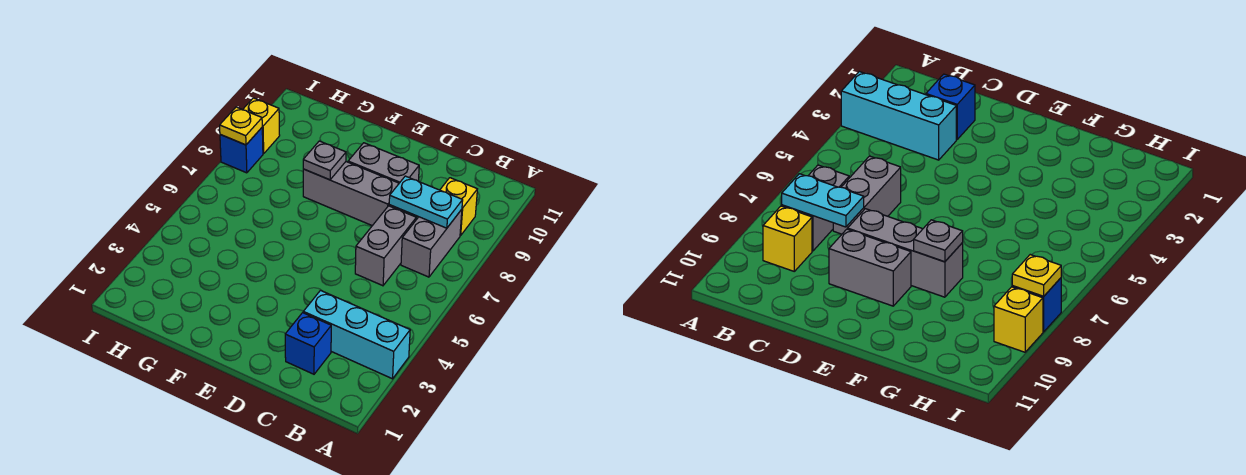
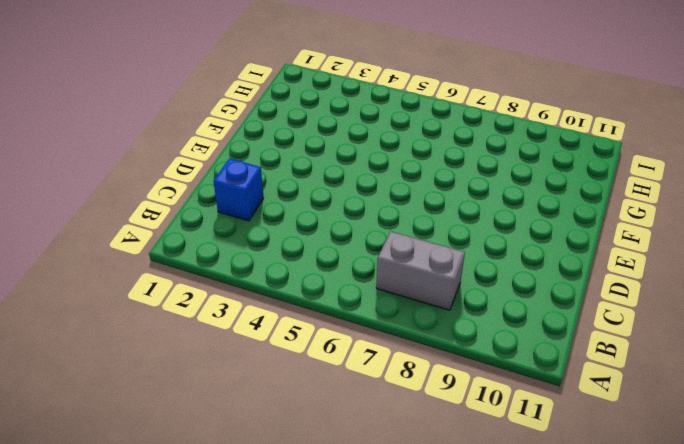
none -> cyan 1x3 brick [303,291,410,379]
none -> yellow 1x1 brick [440,178,477,236]
none -> grey 1x2 brick [355,206,416,286]

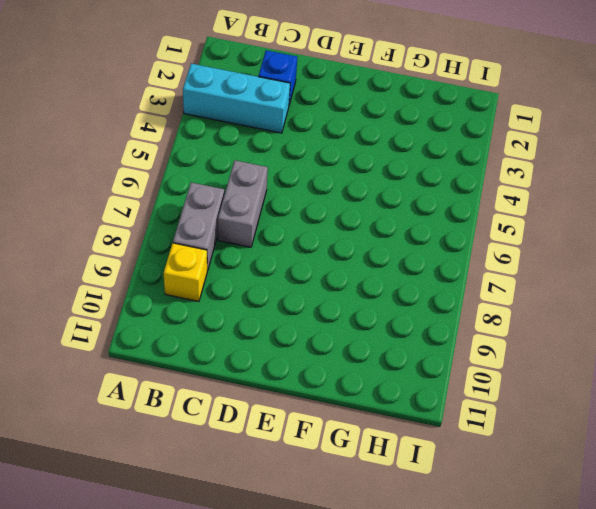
none -> grey 1x3 brick [303,162,402,226]
none -> grey 1x2 brick [348,143,419,212]
none -> blue 1x1 brick [220,128,263,173]

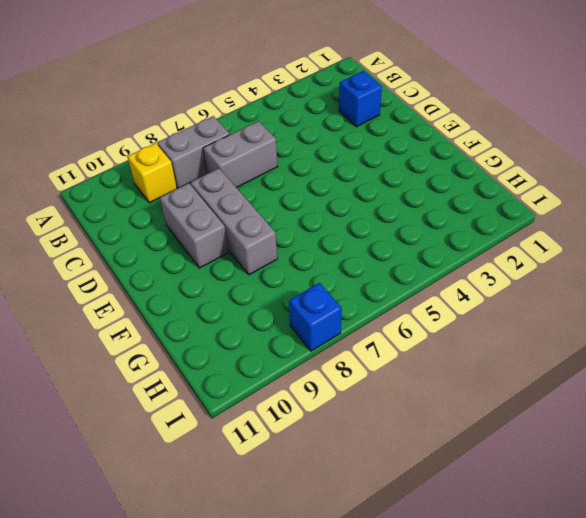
none -> cyan 1x3 brick [303,291,410,379]
none -> yellow 1x1 brick [243,98,280,154]
none -> cyan 1x2 plate [389,176,463,228]

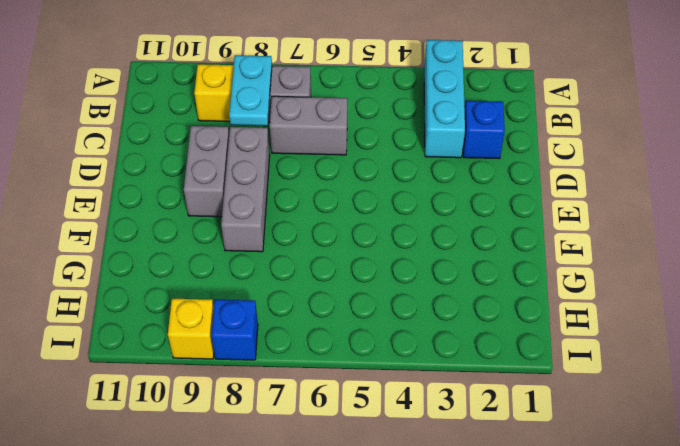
none -> grey 1x1 plate [303,141,346,180]
none -> yellow 1x1 plate [220,107,262,145]

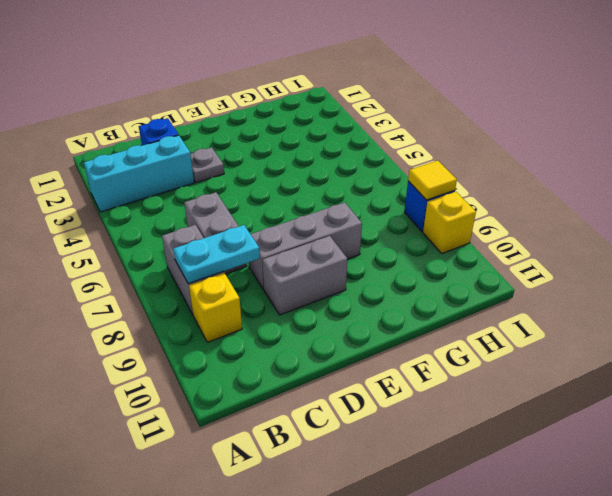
grey 1x1 plate [190,147,224,183] -> grey 1x1 plate moved to [303,141,346,180]
yellow 1x1 tile [408,161,457,200] -> yellow 1x1 plate [220,107,262,145]

